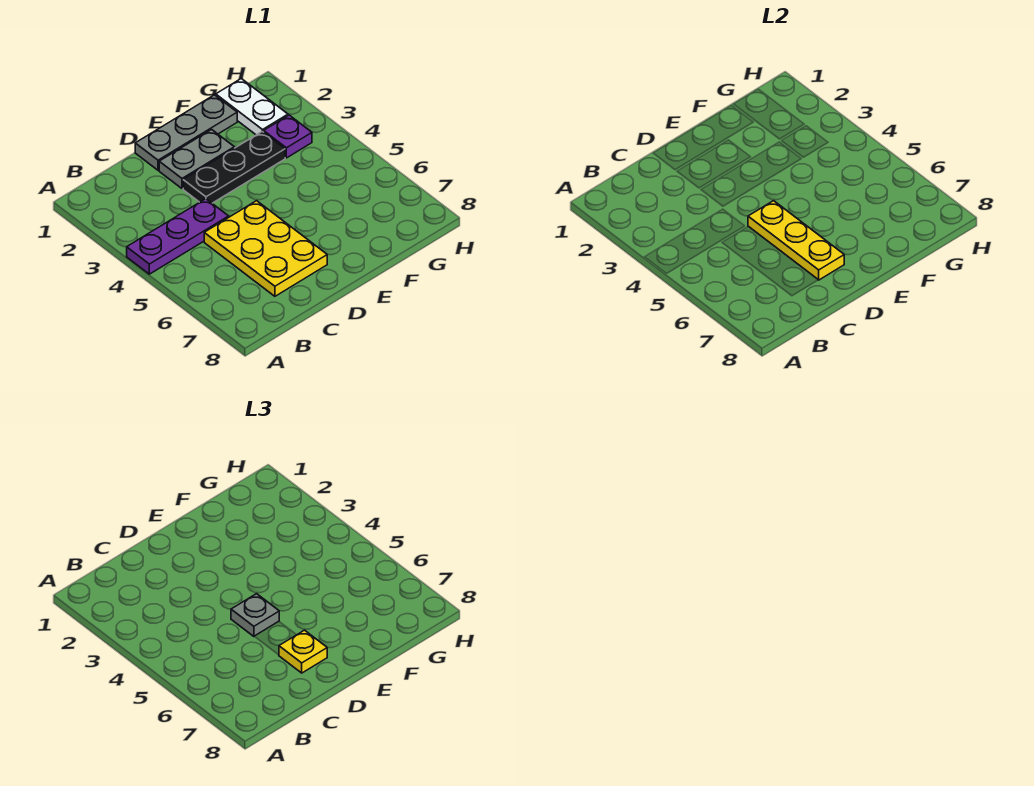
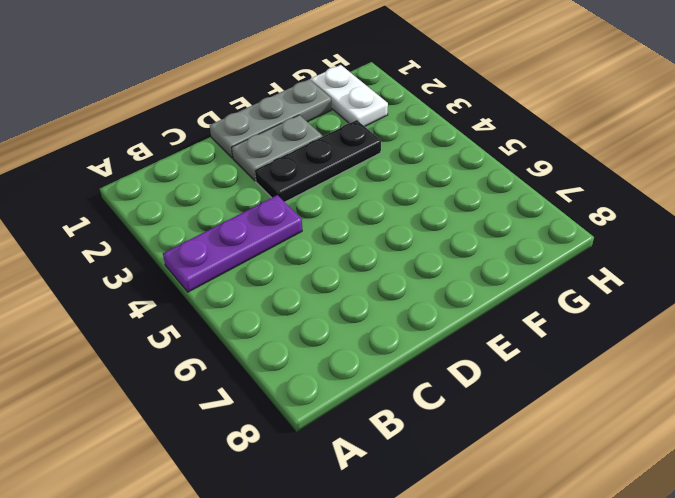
none -> yellow 2x3 plate [204,201,327,296]
none -> purple 1x1 plate [264,115,312,158]

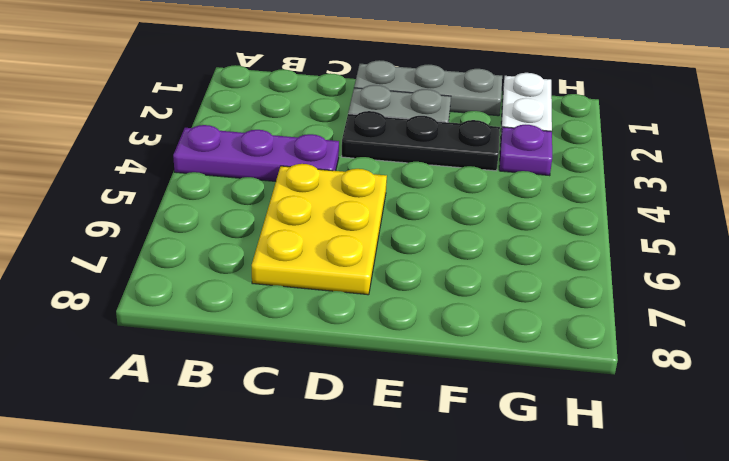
none -> yellow 1x3 plate [748,201,844,280]
none -> grey 1x1 plate [231,594,279,636]

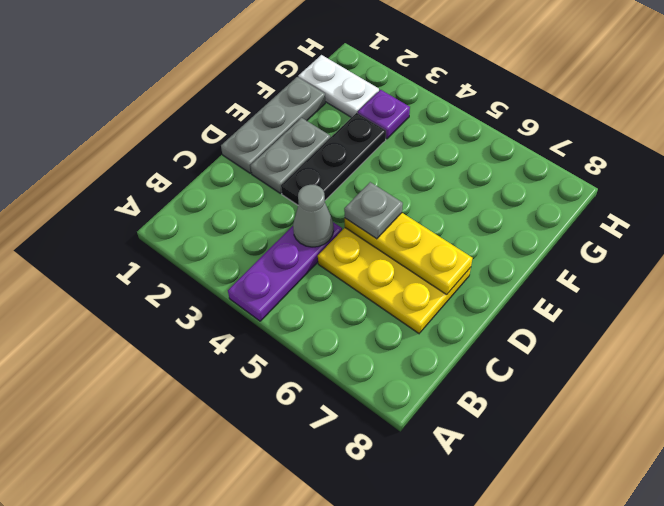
grey 1x1 cone [293,185,334,247] -> none
none -> yellow 1x1 plate [279,630,327,673]

